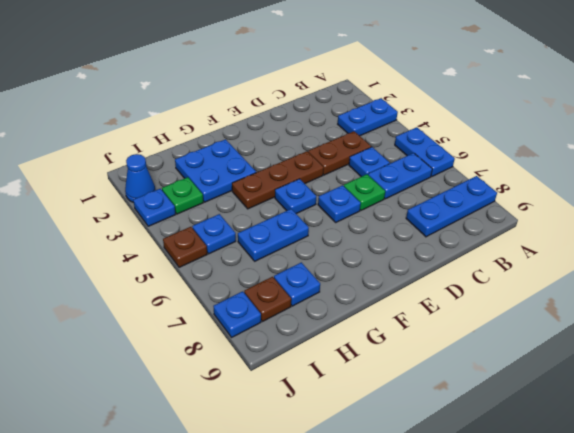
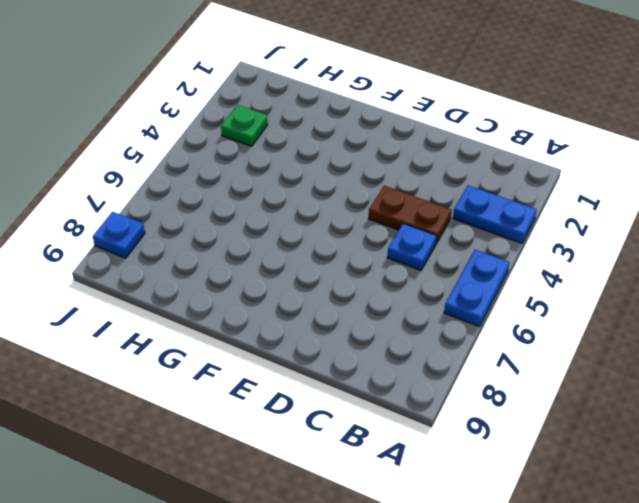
none -> blue 1x3 plate [406,176,497,237]
none -> blue 1x2 plate [368,153,432,199]
none -> green 1x1 plate [344,174,385,210]

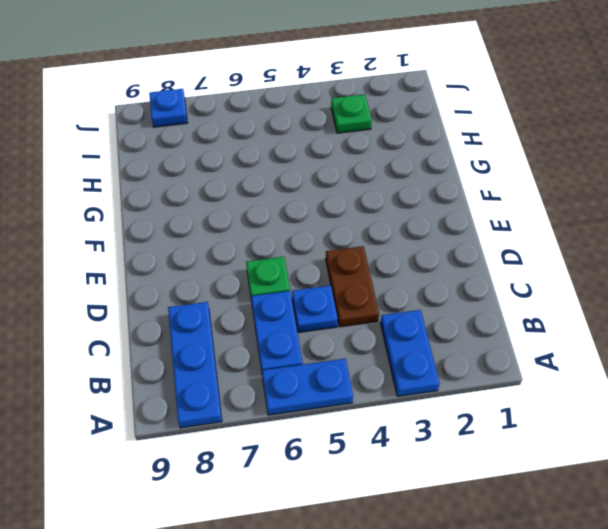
none -> brown 1x3 plate [232,151,324,209]
none -> blue 1x1 plate [318,185,361,222]
none -> blue 1x1 plate [275,179,316,214]

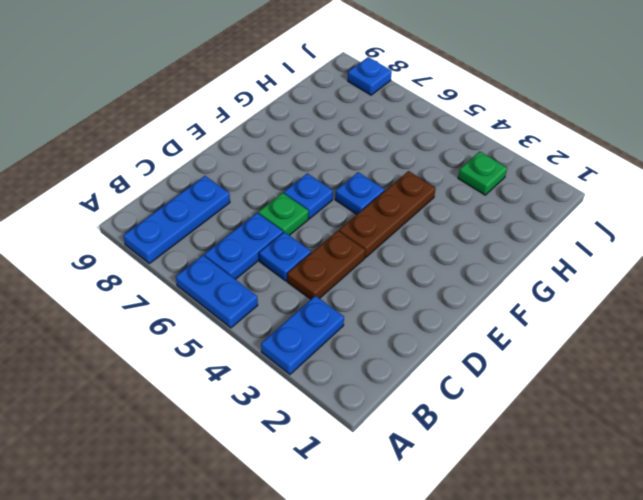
none -> blue 2x2 plate [175,139,256,202]
none -> blue 1x2 plate [238,209,309,261]
none -> blue 1x1 plate [274,262,320,306]

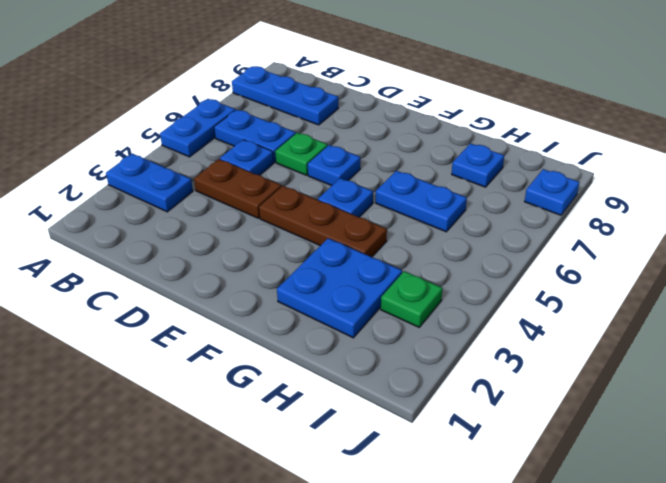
none -> blue 1x1 plate [192,214,236,254]
none -> brown 1x1 plate [244,277,291,321]
none -> blue 1x1 cone [125,154,155,203]

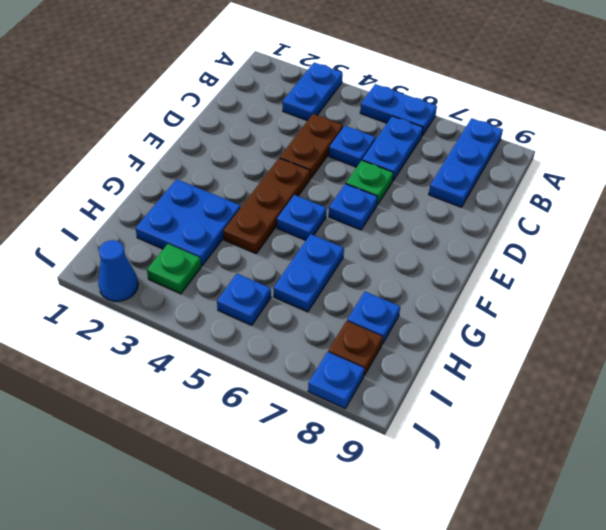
none -> blue 1x1 plate [133,189,176,226]
none -> brown 1x1 plate [163,227,207,267]

